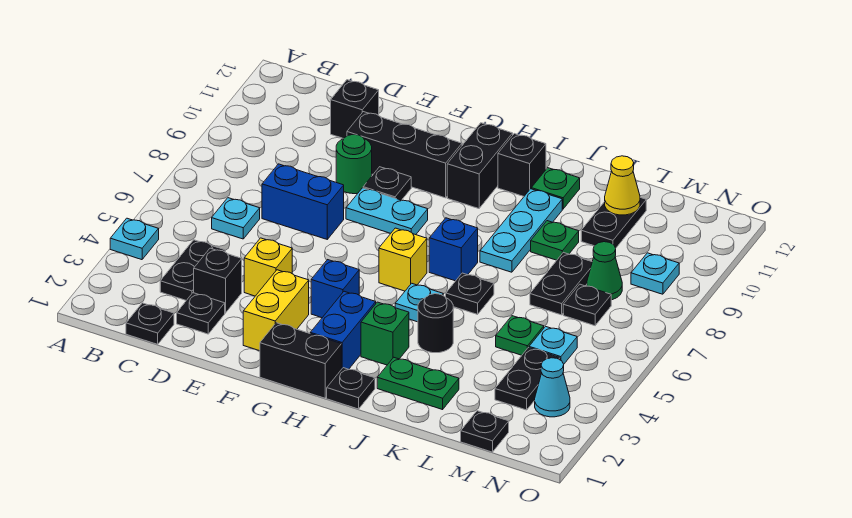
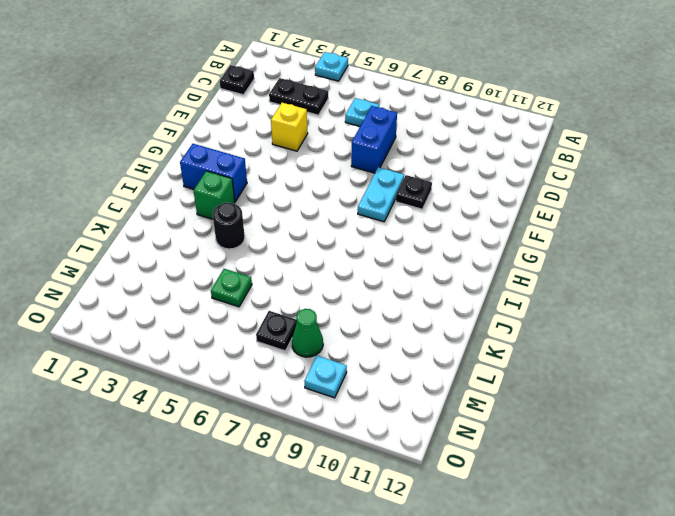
none -> black 1x1 plate [177,293,225,334]
none -> black 1x1 brick [194,248,242,313]
none -> black 1x1 brick [331,80,379,139]
none -> green 1x1 round brick [336,134,372,194]

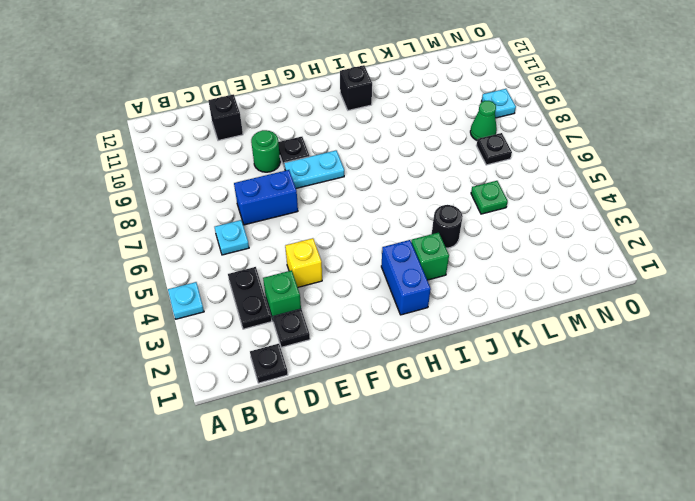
green 1x1 brick [263,270,301,319] -> black 1x1 brick [194,248,242,313]
none -> black 1x3 brick [347,112,462,198]
none -> yellow 1x2 brick [243,270,309,351]
none -> black 1x2 brick [260,323,341,398]
none -> blue 1x1 brick [311,260,359,318]

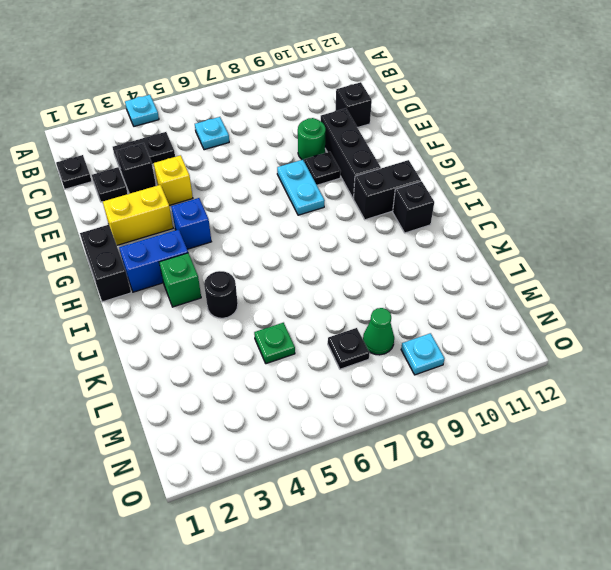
none -> blue 1x2 brick [262,164,344,239]
none -> yellow 1x1 brick [379,228,427,291]
none -> black 1x1 plate [327,368,375,409]
none -> cyan 1x1 plate [395,283,443,322]

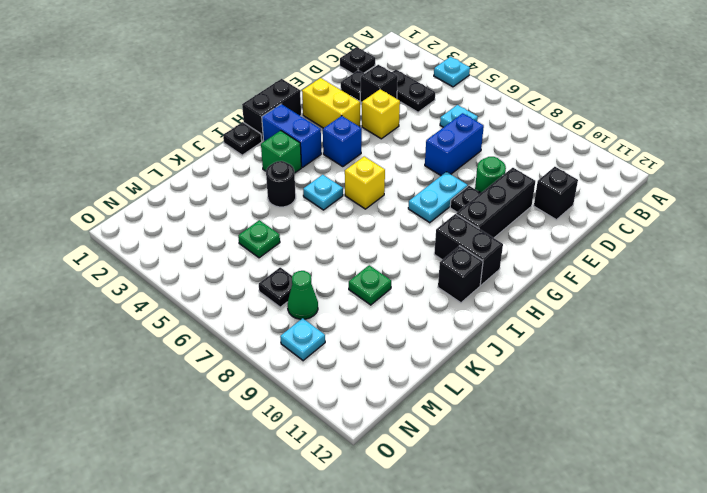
none -> blue 1x1 brick [429,218,478,281]
none -> green 1x2 plate [377,358,459,410]
none -> black 1x1 plate [446,273,494,314]
none -> cyan 1x3 plate [480,189,562,272]

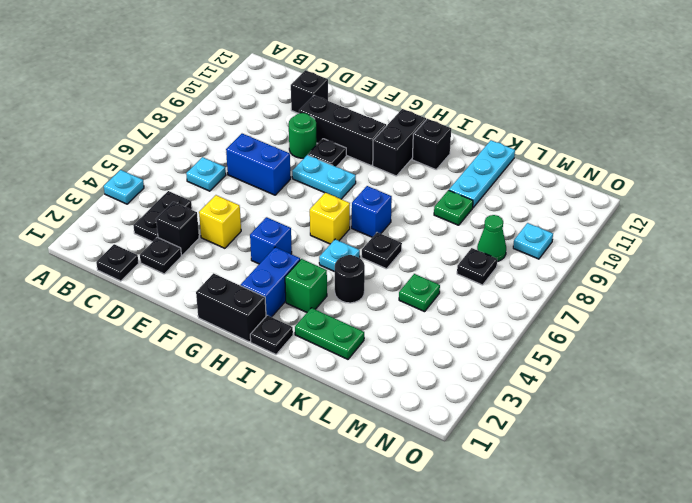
cyan 1x3 plate [449,140,515,208] -> cyan 1x3 plate moved to [480,189,562,272]
none -> yellow 1x2 brick [243,270,309,351]
none -> green 1x1 plate [531,168,580,209]
none -> black 1x2 plate [530,252,592,315]
none -> black 1x2 plate [581,197,646,248]

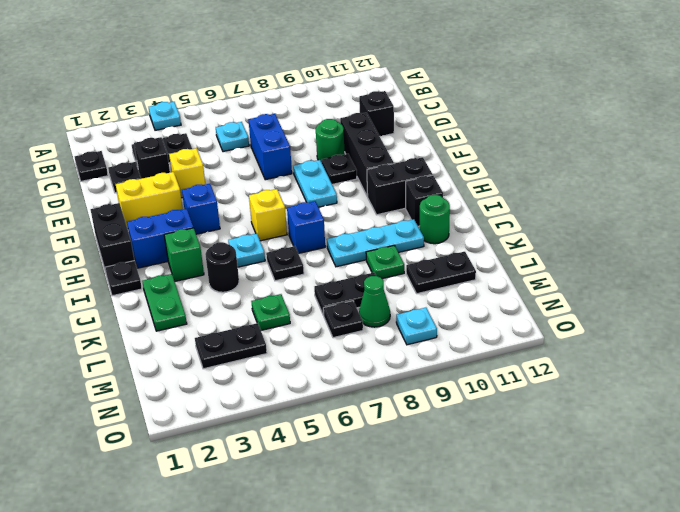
green 1x1 round brick [420,195,450,244] -> green 1x1 plate [531,168,580,209]
none -> black 1x1 plate [461,411,509,452]
none -> cyan 1x1 plate [529,326,577,364]
none -> cyan 1x1 cone [535,358,570,417]
none -> yellow 1x1 cone [605,156,640,215]

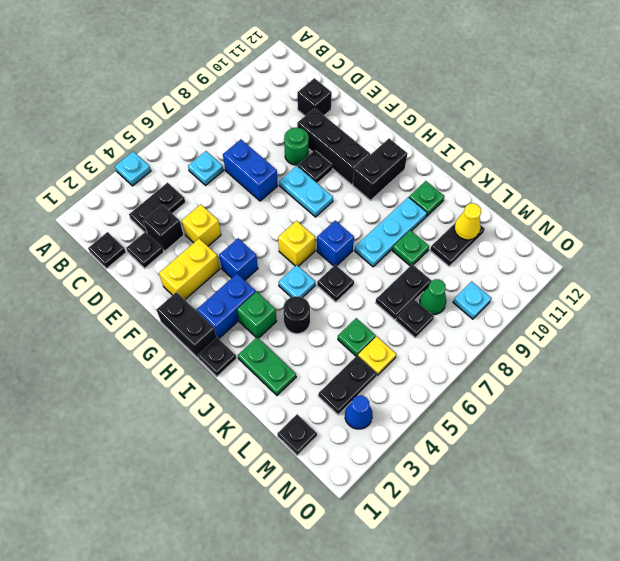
yellow 1x1 plate [358,336,396,375] -> cyan 1x1 plate [529,326,577,364]
blue 1x1 cone [345,395,373,429] -> cyan 1x1 cone [535,358,570,417]
none -> black 1x1 brick [498,134,546,196]

